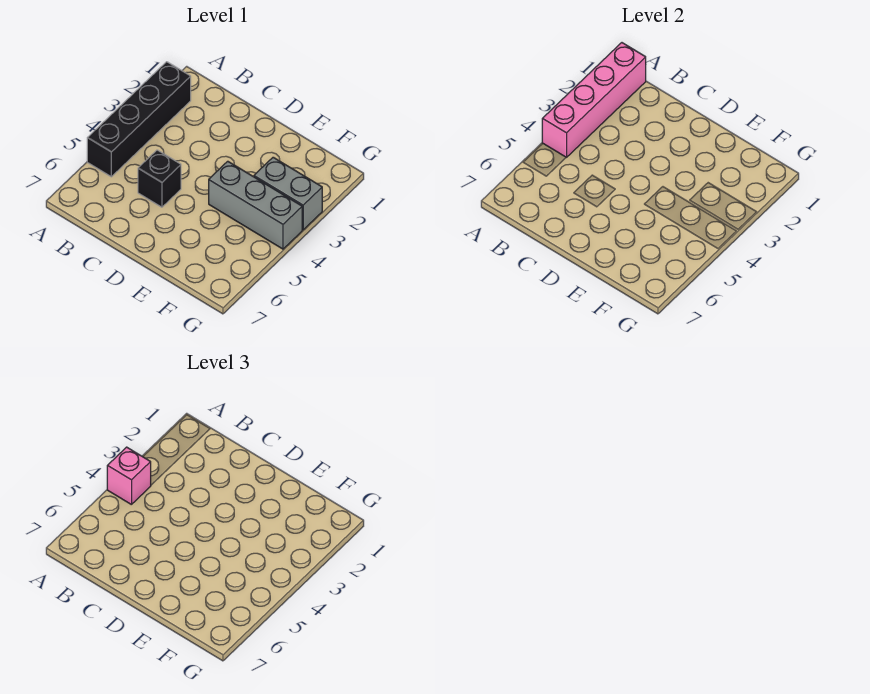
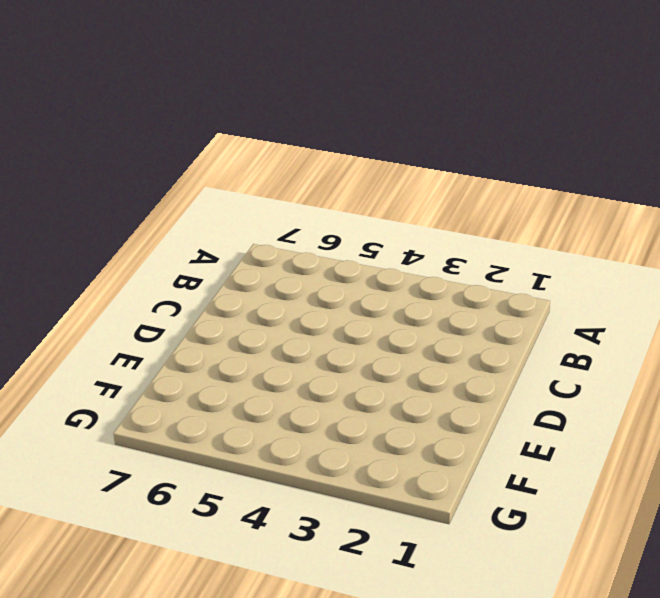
none -> black 1x4 brick [87,62,191,177]
none -> black 1x1 brick [138,150,181,207]

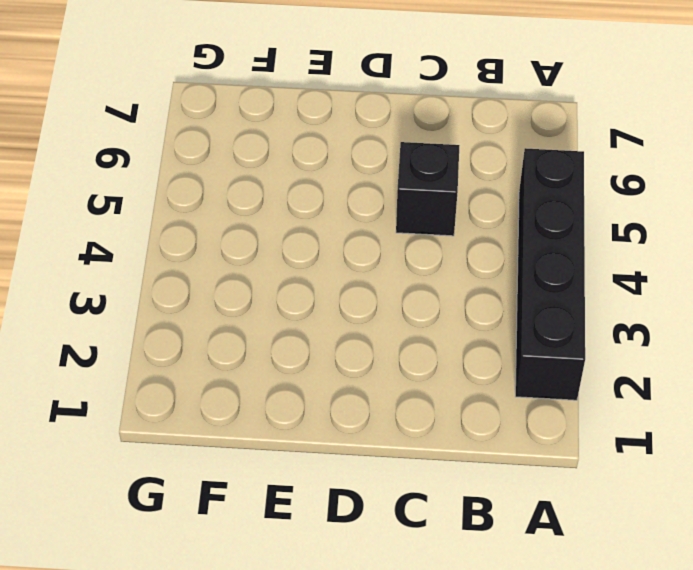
none -> grey 1x3 brick [209,161,302,249]
none -> grey 1x2 brick [254,157,322,230]

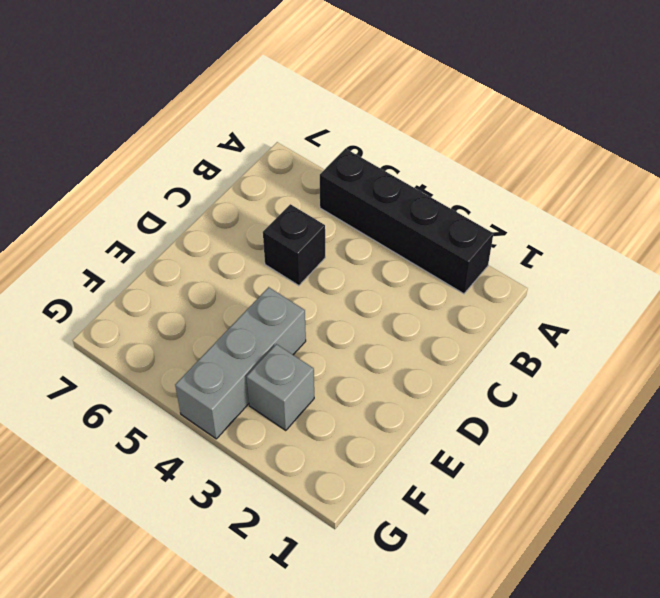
grey 1x1 brick [247,344,314,430] -> grey 1x2 brick [254,157,322,230]
none -> pink 1x4 brick [542,43,646,158]
none -> pink 1x1 brick [107,447,151,505]

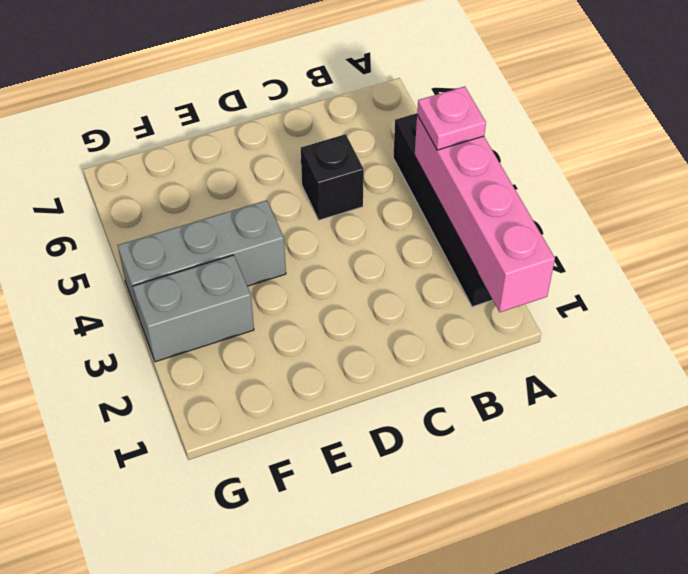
pink 1x1 plate [417,86,486,150] -> pink 1x1 brick [107,447,151,505]

